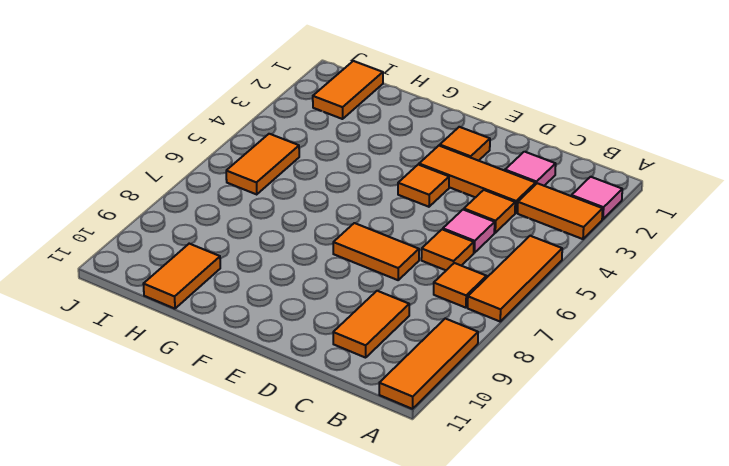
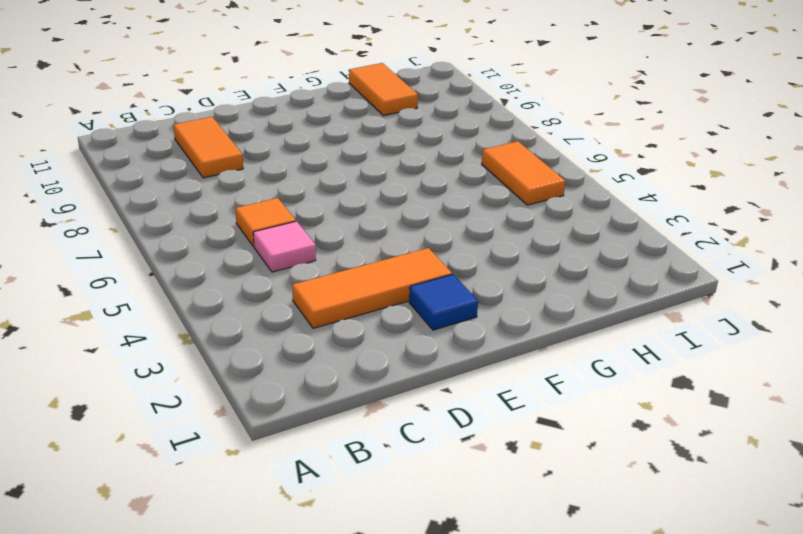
blue 1x1 tile [409,274,478,330] -> orange 1x1 tile [440,127,490,161]
none -> pink 1x1 tile [572,177,622,219]
none -> orange 1x2 tile [518,183,603,239]
none -> orange 1x3 tile [468,236,562,321]

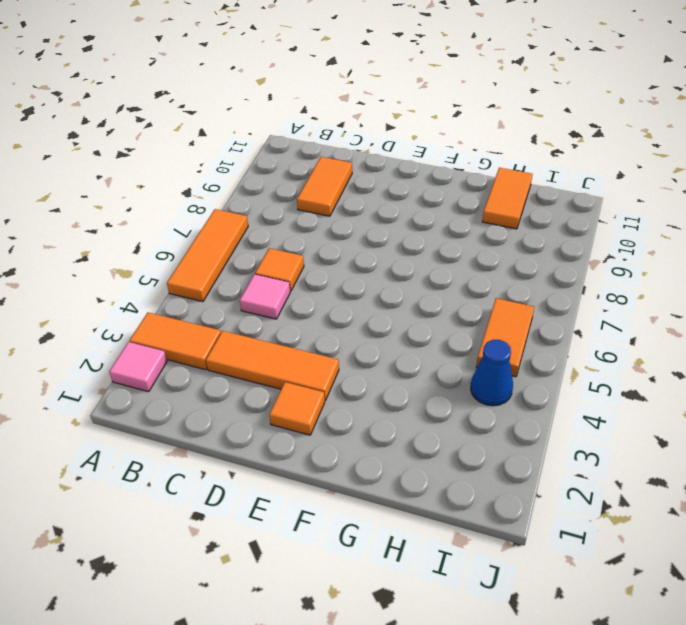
blue 1x1 cone [471,340,513,406] -> none
none -> orange 1x3 tile [379,318,478,409]
none -> orange 1x1 tile [434,263,487,308]
none -> pink 1x1 tile [505,152,556,186]

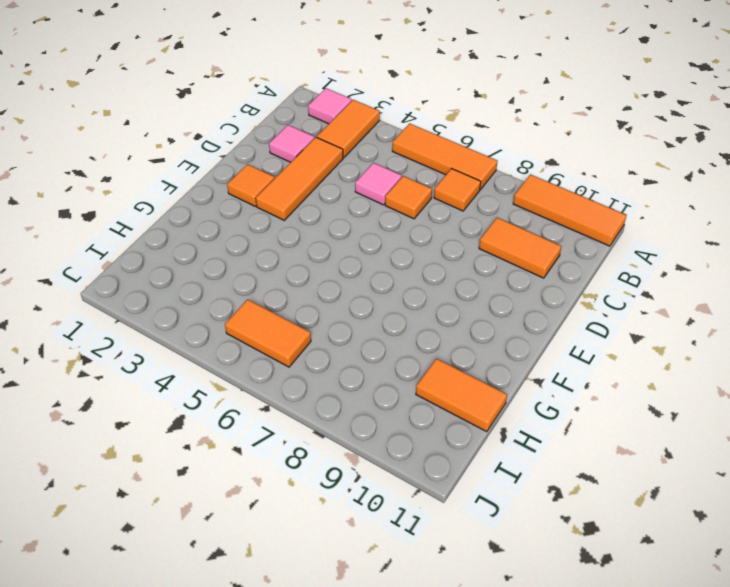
none -> orange 1x1 tile [464,190,515,233]
none -> orange 1x2 tile [333,223,419,280]
none -> orange 1x1 tile [398,165,449,207]

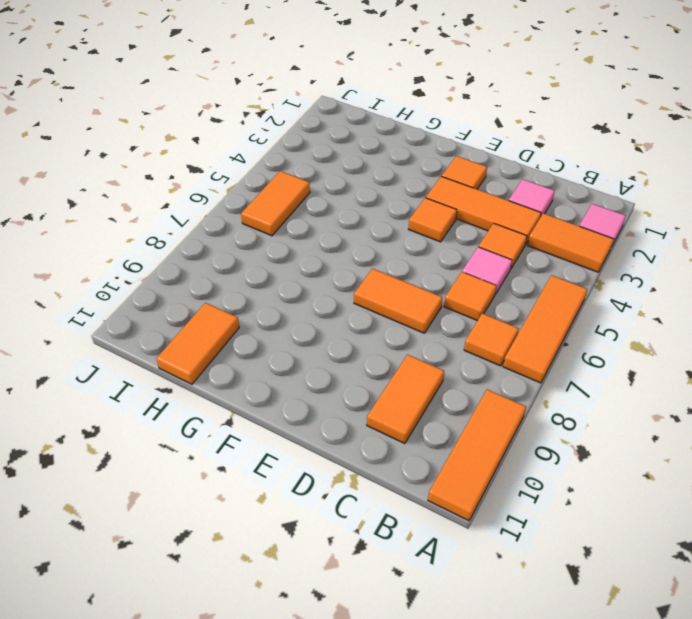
none -> orange 1x2 tile [313,61,383,119]

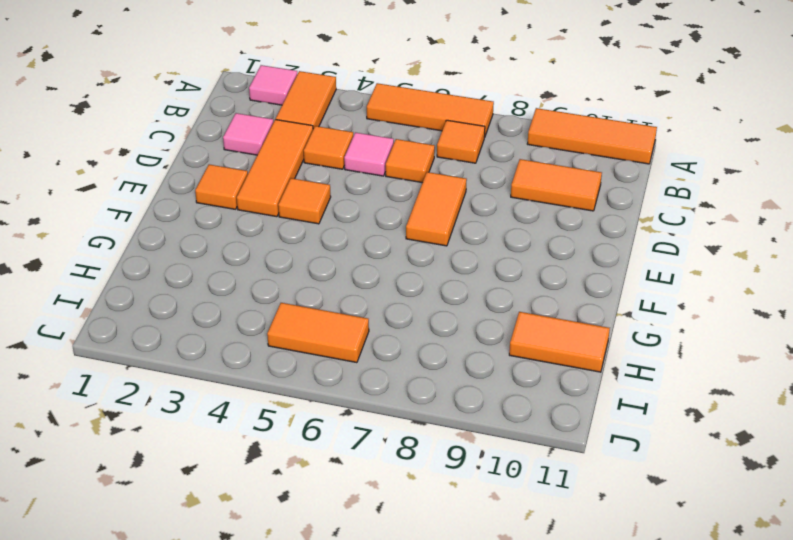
none -> orange 1x2 tile [313,61,383,119]

